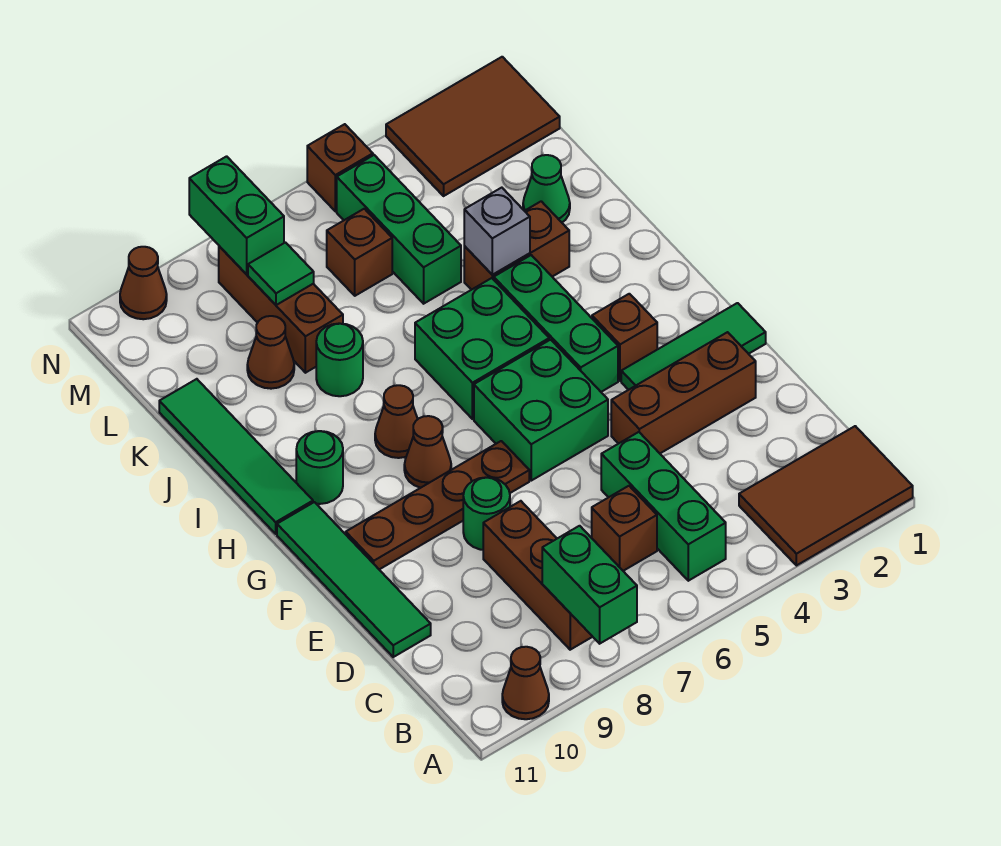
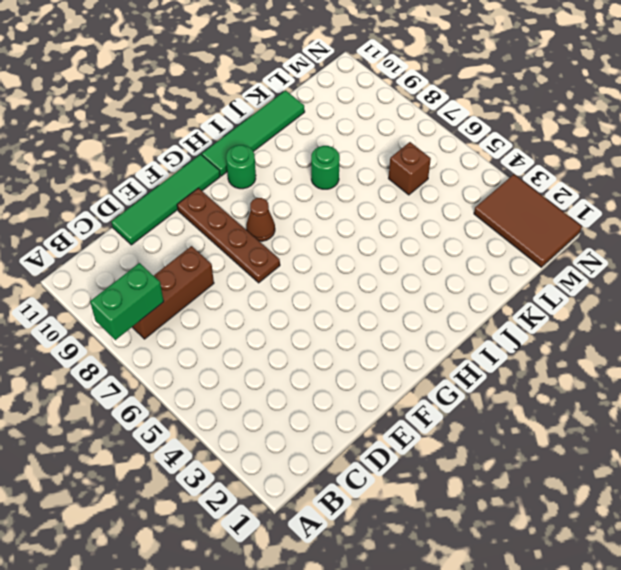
none -> brown 2x3 tile [739,426,913,566]
none -> brown 1x1 cone [502,647,549,719]
none -> green 1x3 brick [601,432,726,581]
none -> brown 1x1 brick [592,486,657,571]

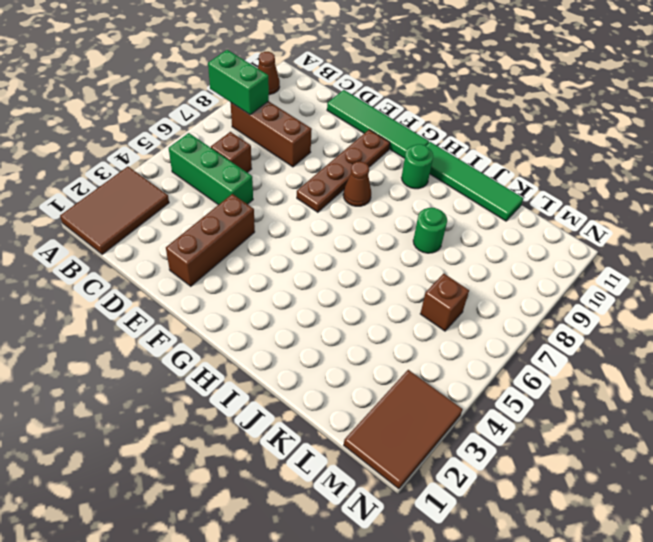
none -> green 1x1 round brick [463,477,510,550]
none -> green 1x3 tile [621,303,766,390]
none -> green 2x2 brick [474,340,608,481]
none -> brown 1x1 brick [592,294,657,381]

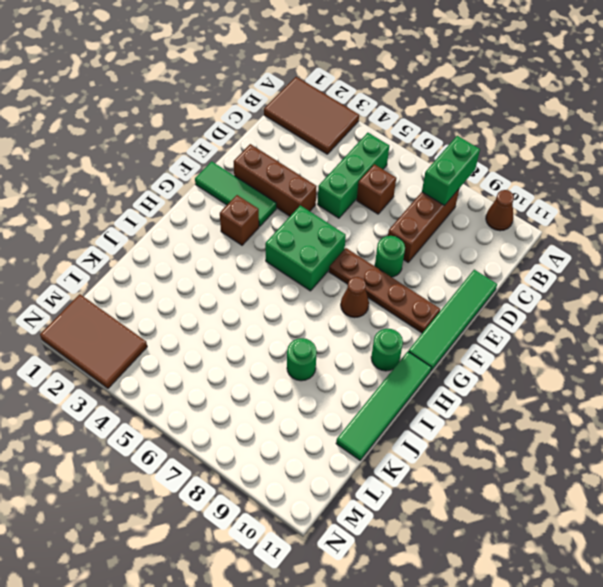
none -> green 1x3 brick [494,255,618,392]
none -> green 2x2 brick [415,278,549,419]
none -> brown 1x1 cone [375,385,418,458]
none -> brown 1x2 brick [464,201,569,290]

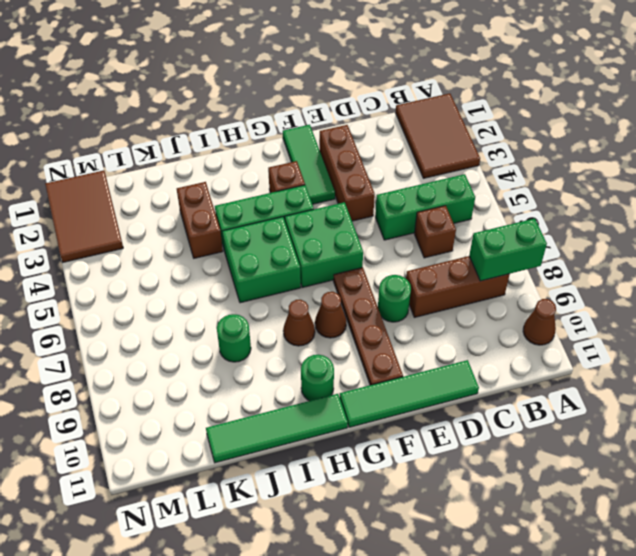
none -> green 1x1 cone [523,155,570,222]
none -> green 1x3 brick [337,155,461,304]
none -> brown 1x3 brick [219,246,343,373]
none -> brown 1x1 cone [247,316,294,389]

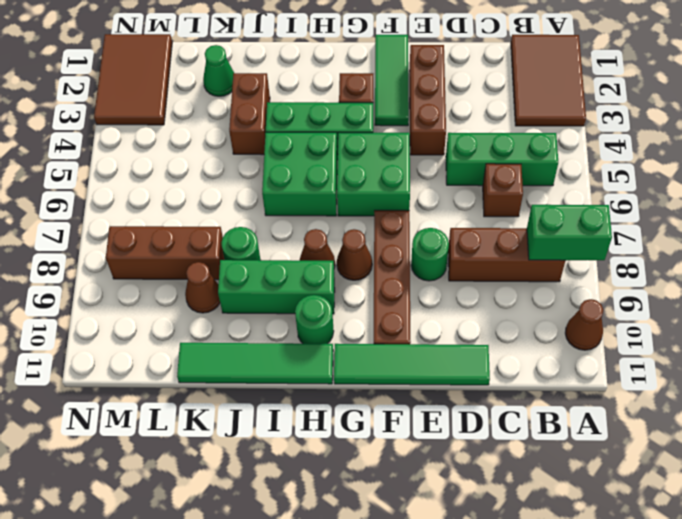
green 1x3 brick [218,260,335,314] -> green 1x3 brick moved to [337,155,461,304]
none -> brown 1x1 brick [327,209,392,296]
none -> brown 1x1 brick [307,124,373,211]
none -> brown 1x1 cone [120,247,167,319]
none -> grey 1x1 brick [464,188,530,275]

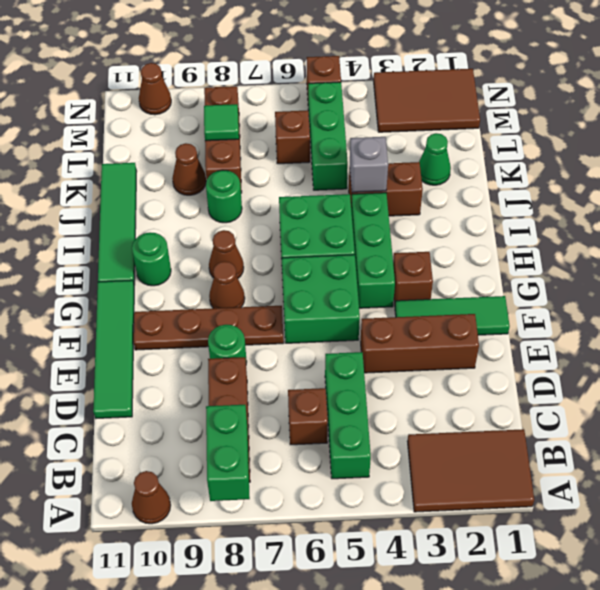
none -> green 1x2 brick [189,156,284,274]

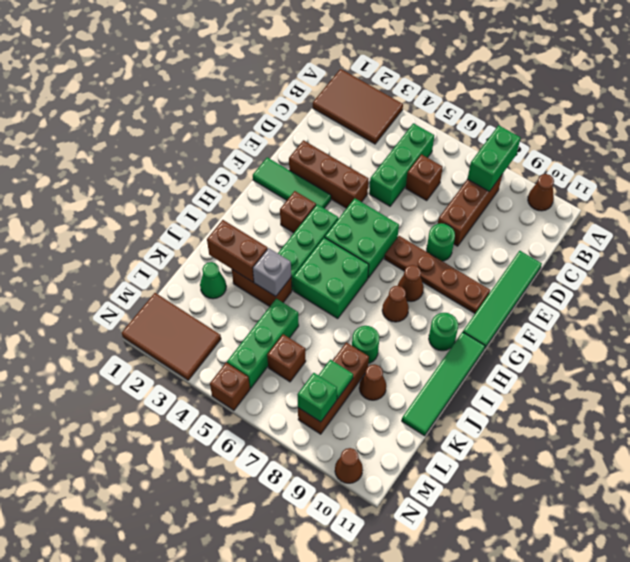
brown 1x2 brick [207,220,268,282] -> none
green 1x1 brick [297,373,337,422] -> green 1x2 brick [189,156,284,274]

